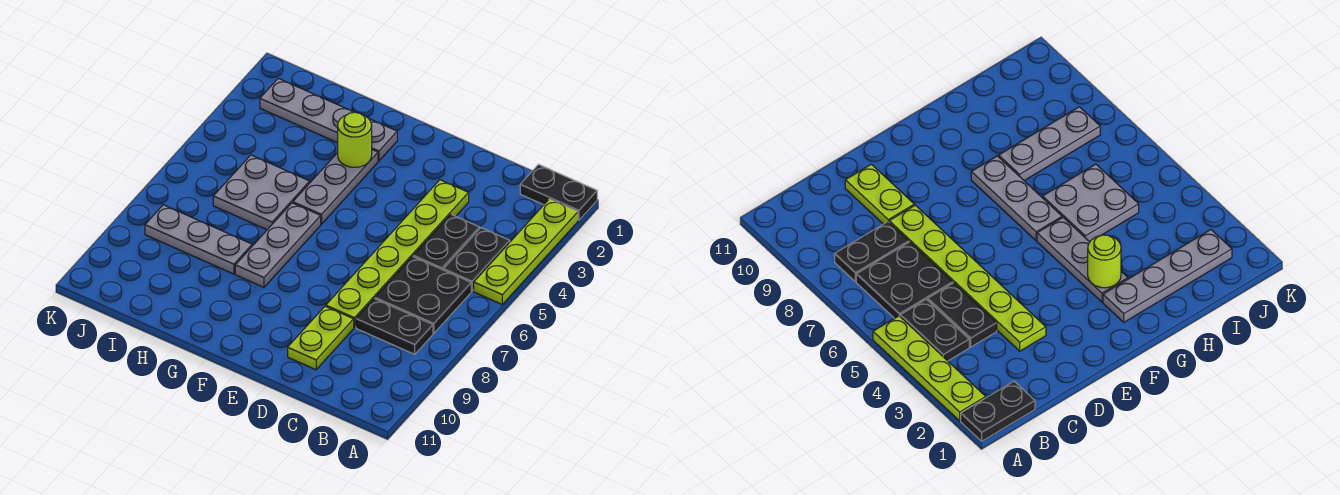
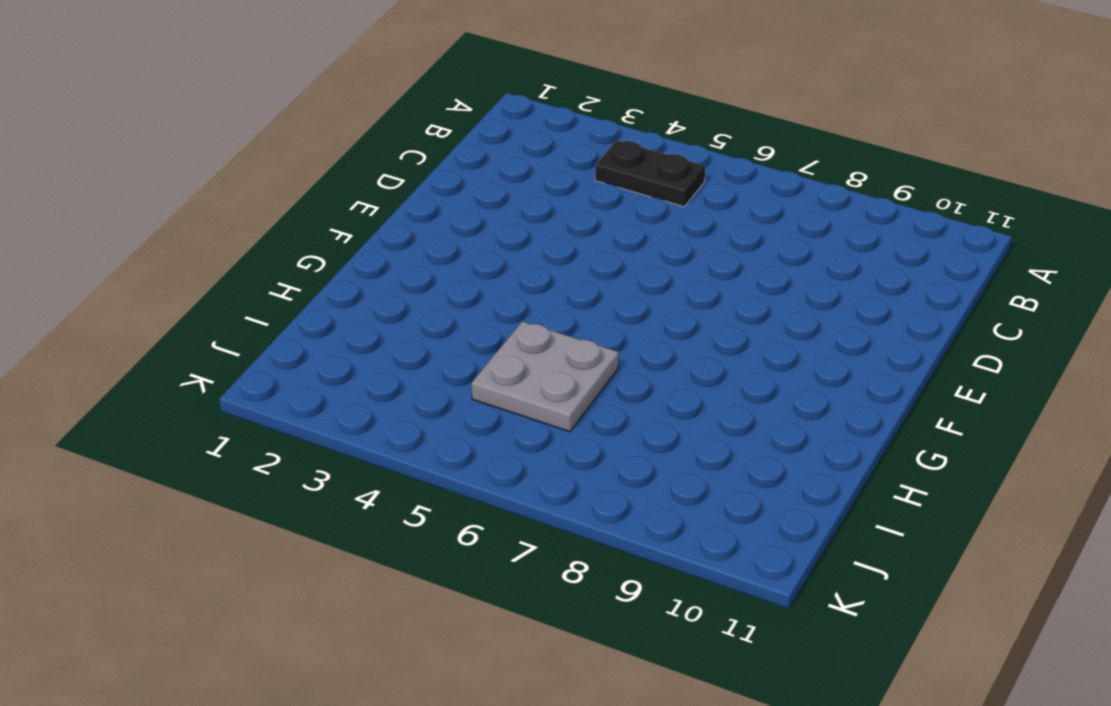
none -> black 1x2 plate [520,165,597,220]
none -> lime 1x4 plate [474,199,578,304]
none -> black 2x2 plate [375,256,471,333]

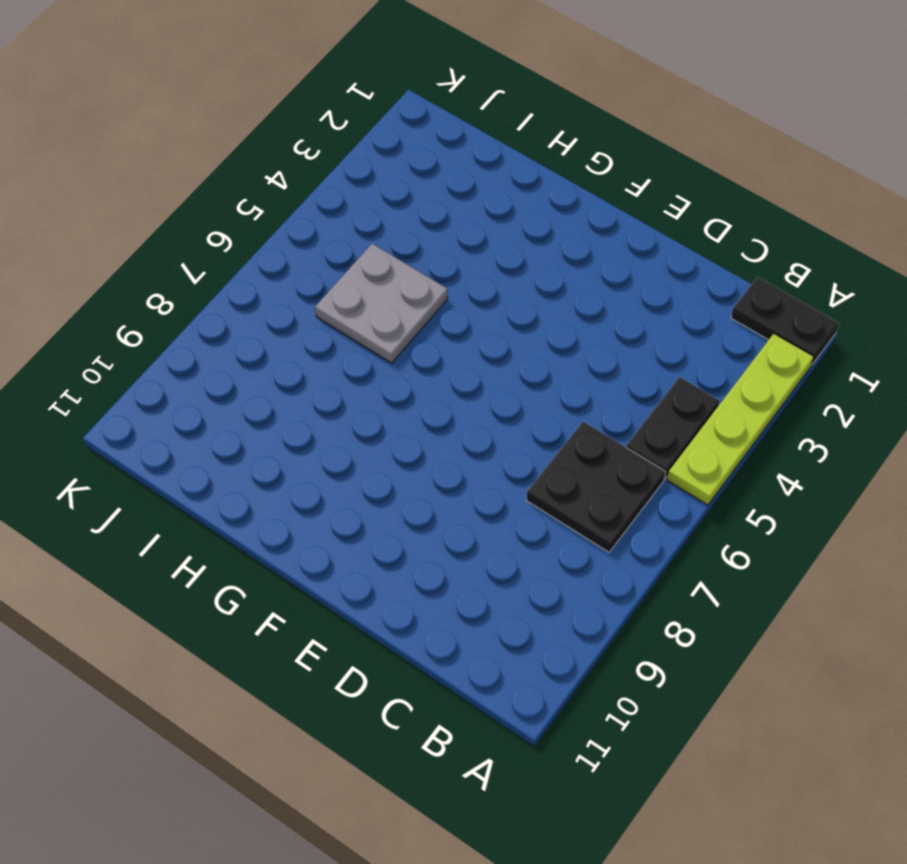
none -> black 1x2 plate [356,299,433,354]
none -> black 1x2 plate [413,214,480,270]
none -> lime 1x6 plate [326,180,469,328]

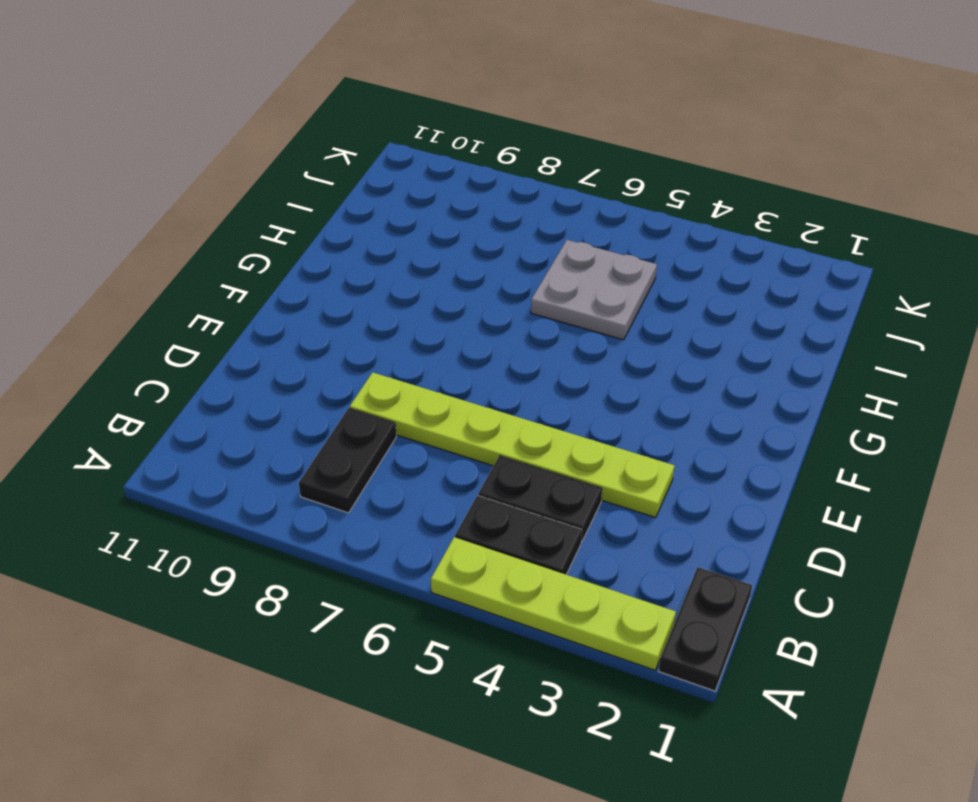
none -> black 2x2 plate [375,256,471,333]
none -> lime 1x2 plate [288,306,354,370]
none -> grey 1x4 plate [260,78,397,161]

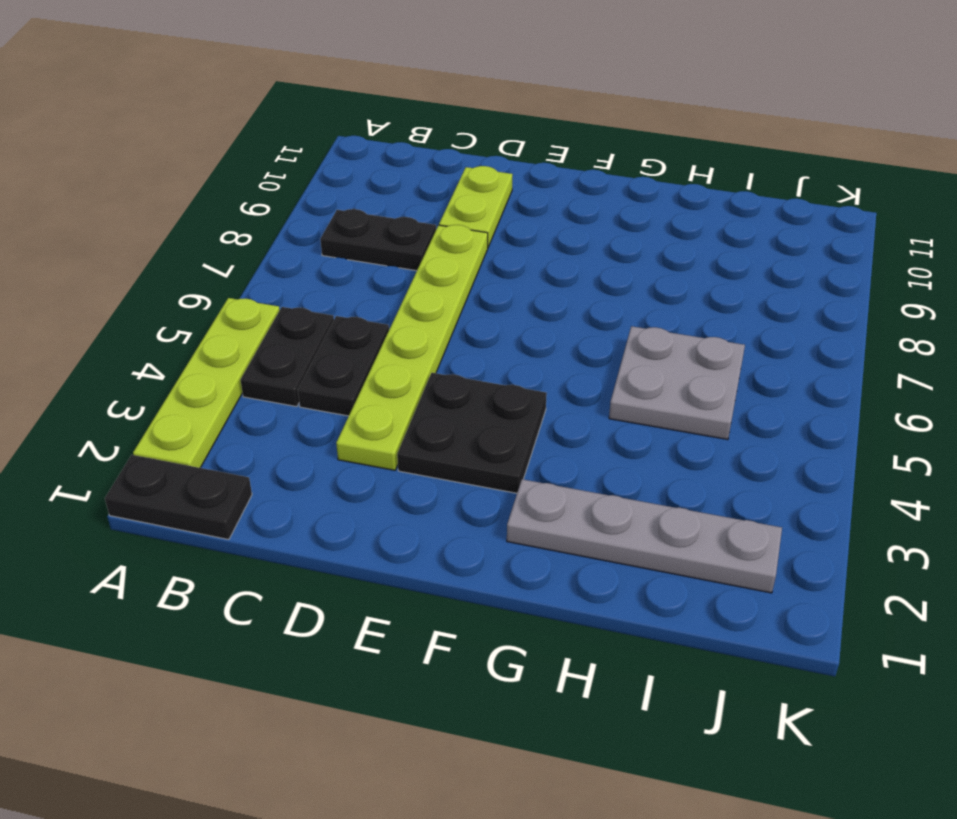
black 2x2 plate [397,373,547,493] -> black 2x2 plate moved to [375,256,471,333]
none -> grey 1x3 plate [293,150,378,224]
none -> grey 1x3 plate [235,203,321,287]
none -> grey 1x3 plate [145,205,252,274]

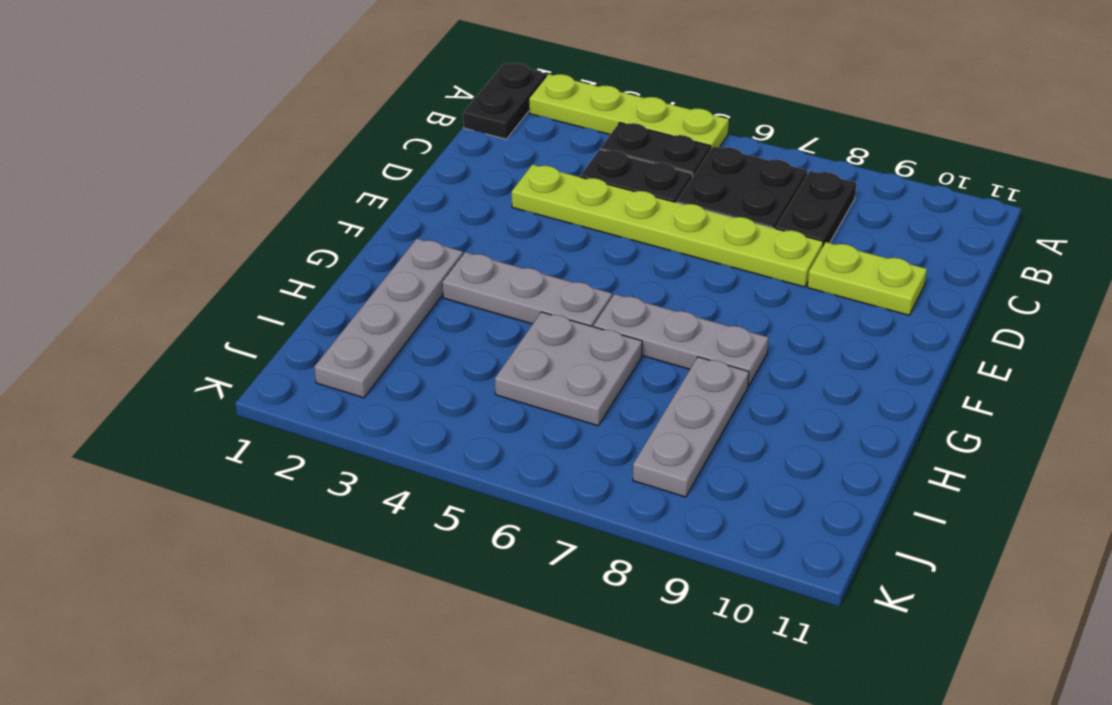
none -> lime 1x1 round brick [338,112,372,167]

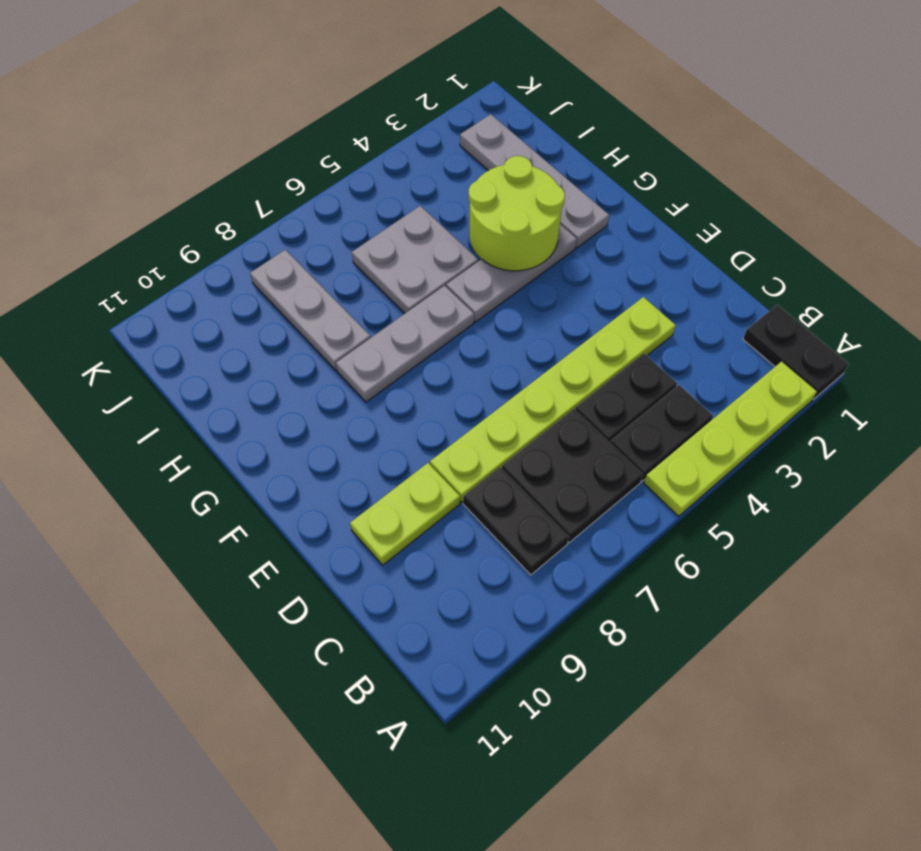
lime 2x2 round brick [469,156,565,271] -> lime 1x1 round brick [338,112,372,167]

